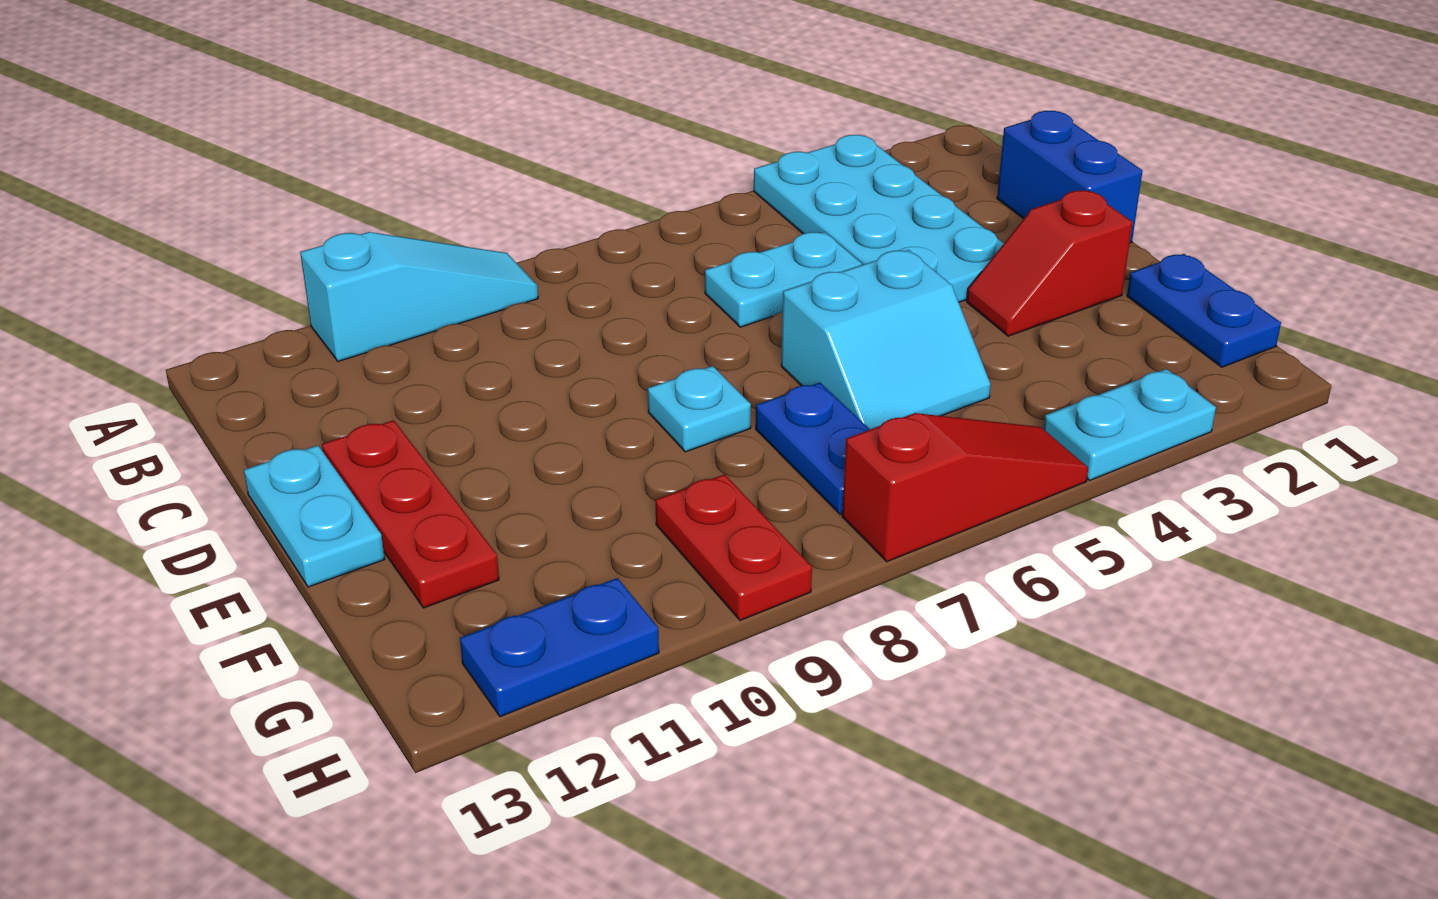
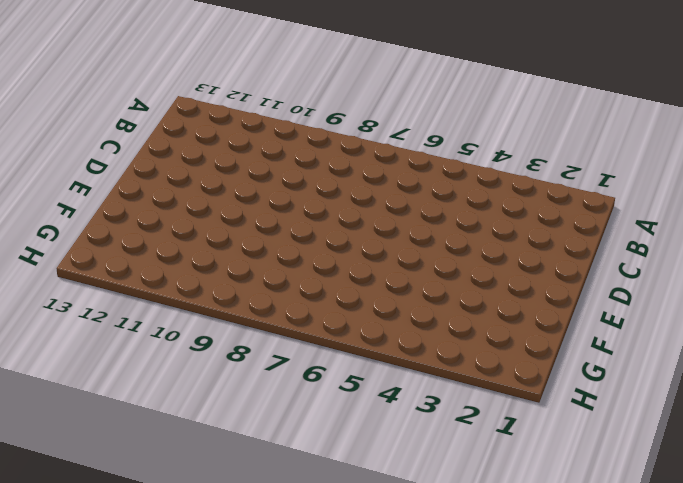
none -> cyan 2x4 plate [754,135,1004,302]
none -> cyan 1x3 slope [300,232,538,361]
none -> blue 1x2 brick [997,111,1143,243]

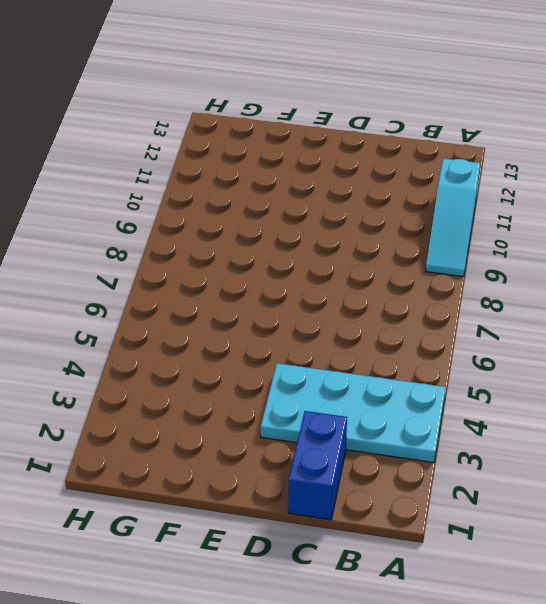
blue 1x2 brick [288,411,347,520] -> blue 1x2 brick turned to [997,111,1143,243]
none -> cyan 1x2 plate [705,232,862,327]
none -> red 1x3 plate [322,420,499,608]
none -> cyan 1x2 plate [244,445,385,587]

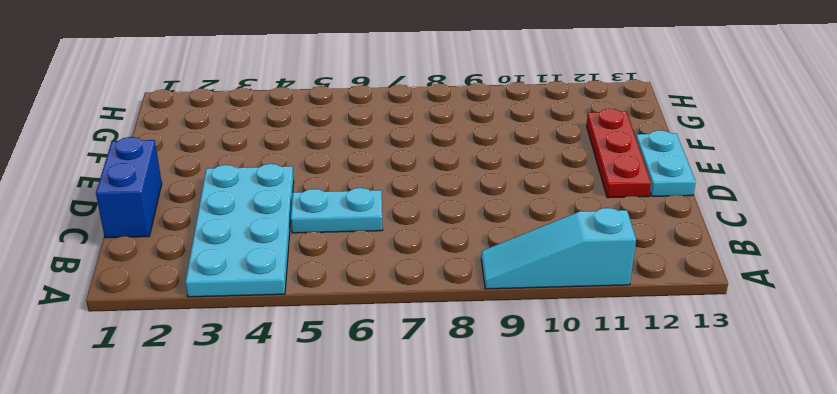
none -> red 1x2 slope [967,191,1133,336]
none -> cyan 2x2 slope [781,250,991,430]
none -> cyan 1x1 plate [648,366,751,452]

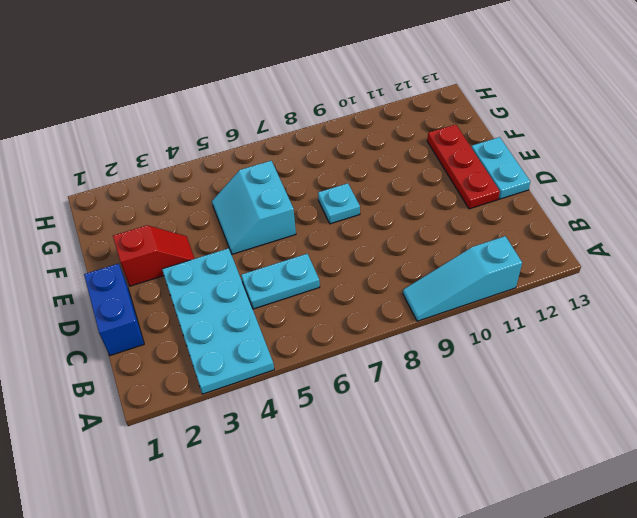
cyan 2x2 slope [212,161,296,254] -> cyan 2x2 slope turned to [781,250,991,430]
none -> blue 1x2 plate [1127,254,1281,367]
none -> blue 1x2 plate [756,382,870,514]
none -> red 1x2 plate [655,474,812,621]

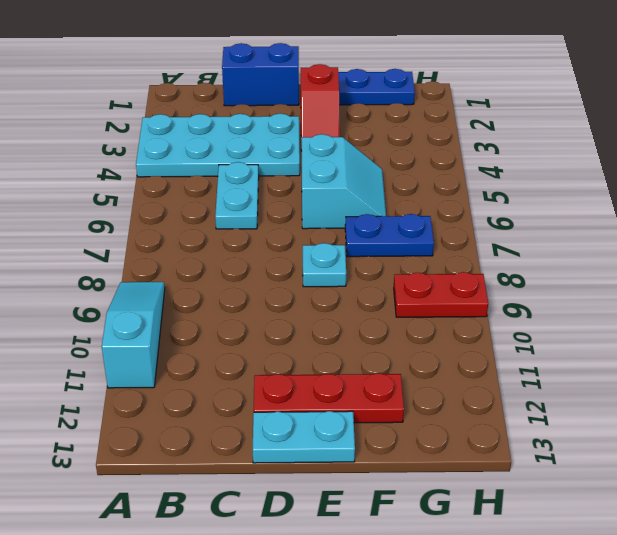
none -> cyan 1x2 plate [1043,369,1216,480]
none -> red 1x3 slope [842,413,1088,562]
none -> blue 1x2 plate [460,578,659,717]

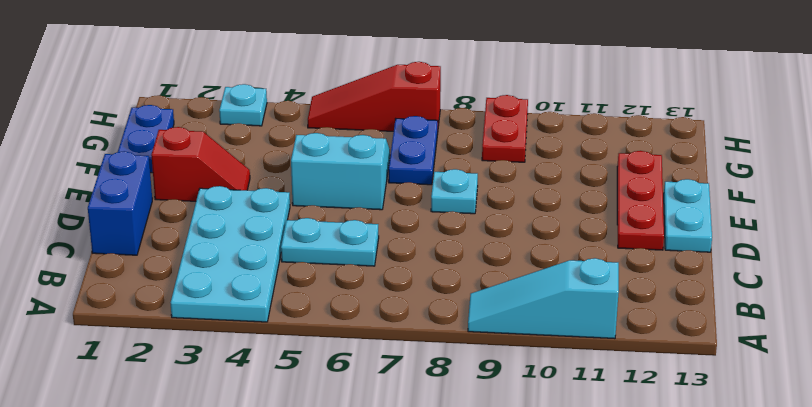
cyan 1x1 plate [219,84,267,126] -> cyan 1x2 plate [1043,369,1216,480]
none -> blue 1x2 plate [460,578,659,717]

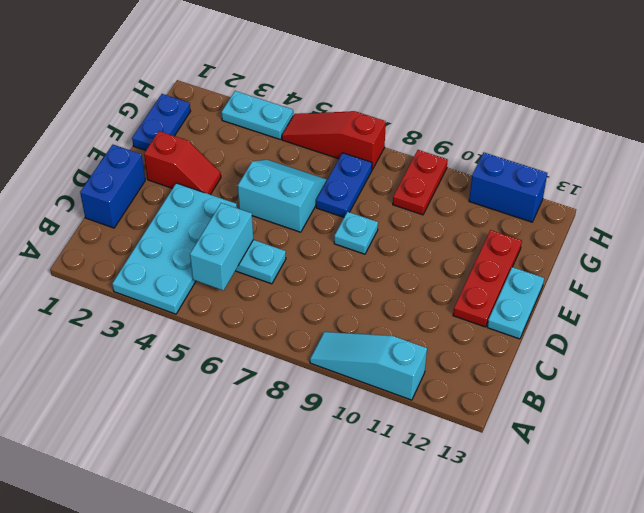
cyan 1x2 brick [190,203,253,291] -> none
blue 1x2 brick [469,152,547,222] -> blue 1x2 plate [460,578,659,717]

